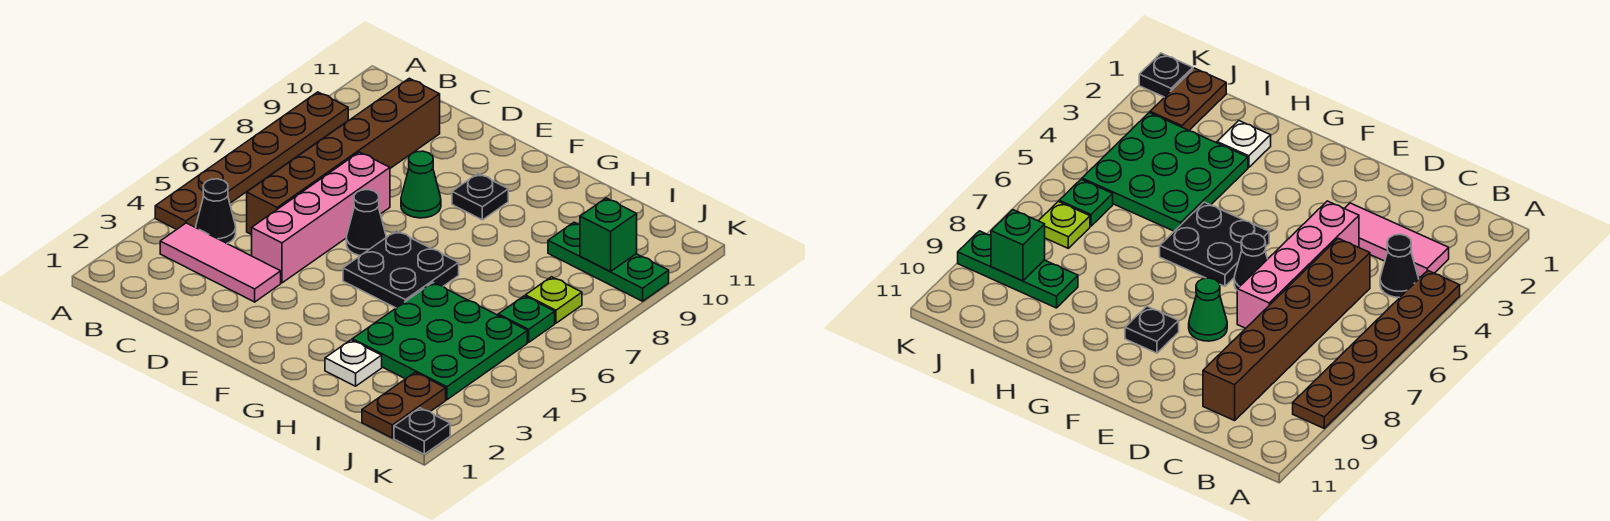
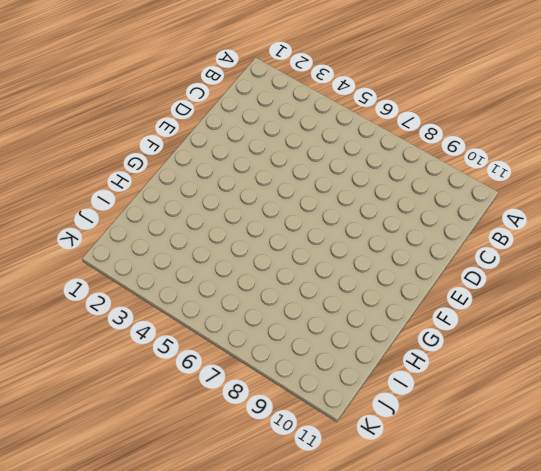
none -> brown 1x6 plate [155,92,348,229]
none -> pink 1x3 tile [160,223,281,302]
none -> black 1x1 cone [196,179,236,243]

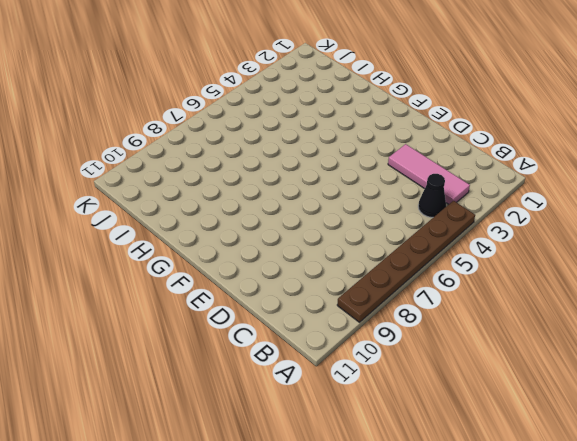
none -> brown 1x6 brick [247,78,440,235]
none -> pink 1x4 brick [252,152,390,283]
none -> black 1x1 cone [346,190,386,256]

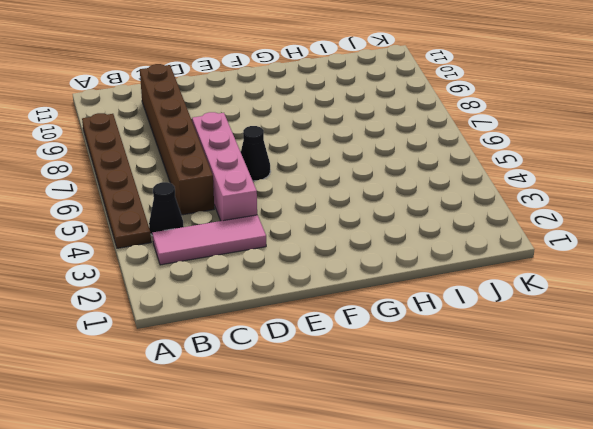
none -> green 1x1 cone [401,151,441,218]
none -> black 2x2 plate [343,231,459,308]
none -> black 1x1 plate [452,174,508,220]

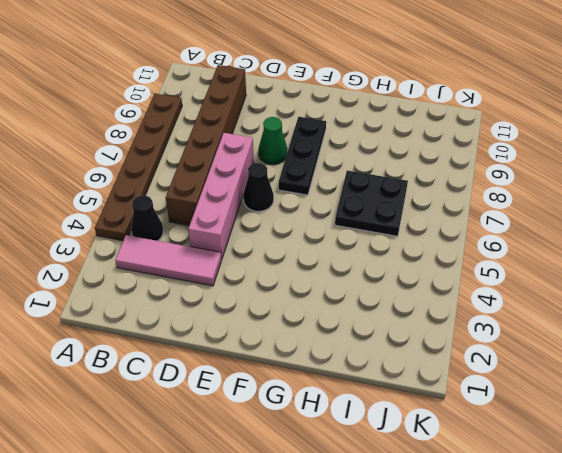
black 1x3 plate [279,117,326,195] -> black 1x1 plate [452,174,508,220]
black 2x2 plate [335,171,408,236] -> black 2x2 plate moved to [343,231,459,308]
none -> white 1x1 plate [325,340,382,386]
none -> green 3x3 plate [352,283,527,400]
none -> green 1x3 plate [548,222,669,301]

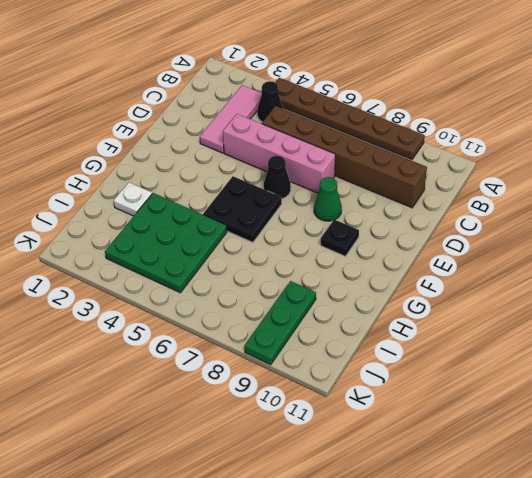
none -> brown 1x2 plate [362,372,446,438]
none -> green 1x1 plate [498,296,555,342]
none -> lime 1x1 plate [526,277,582,323]

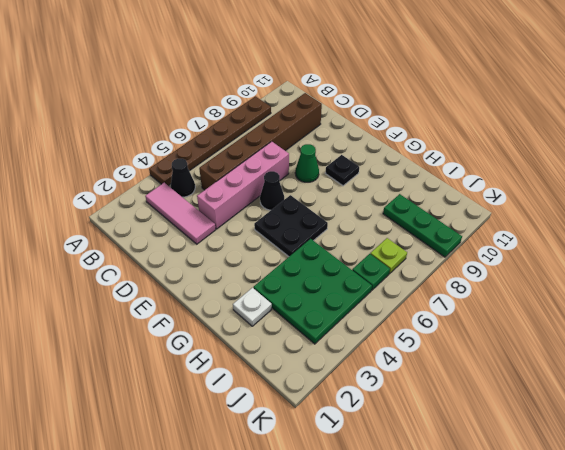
none -> brown 1x2 plate [362,372,446,438]
none -> black 1x1 plate [394,408,450,454]
none -> green 1x1 brick [580,198,637,272]

